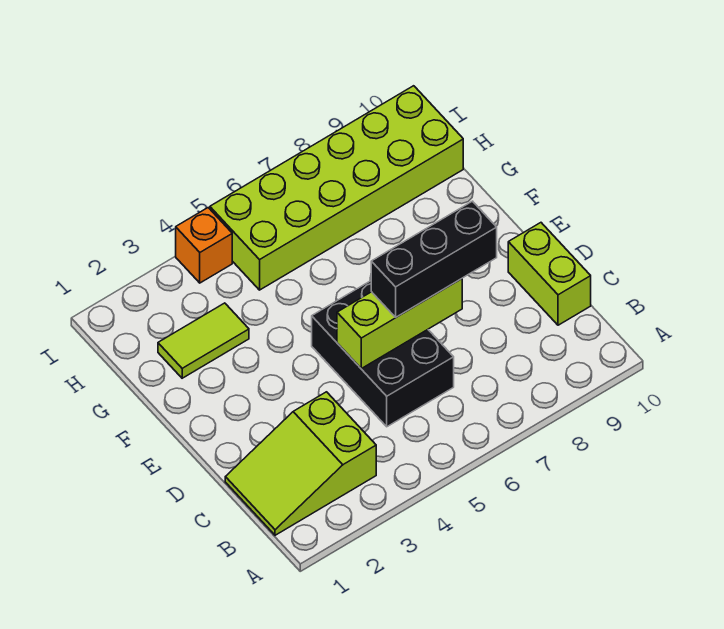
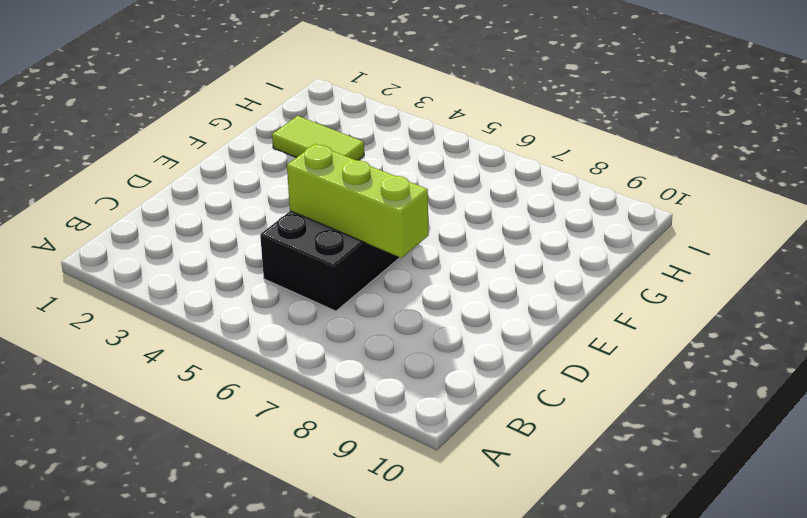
none -> lime 2x3 slope [225,392,376,535]
none -> lime 1x2 brick [508,223,591,325]

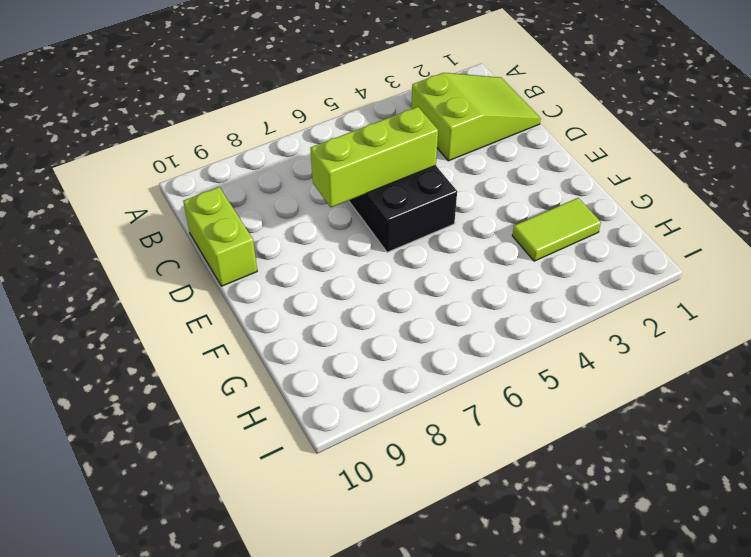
none -> lime 2x6 brick [210,86,463,290]
none -> orange 1x1 brick [176,208,232,283]

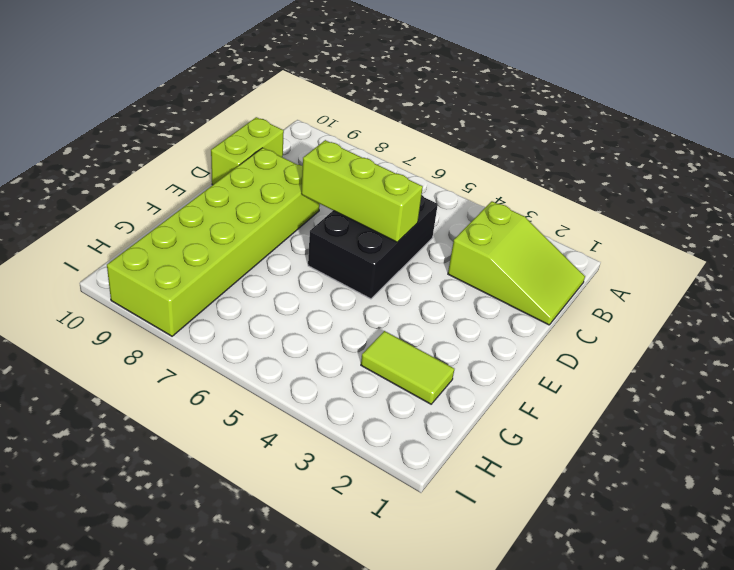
lime 2x6 brick [107,148,320,336] -> lime 2x6 brick turned to [210,86,463,290]
none -> orange 1x1 brick [176,208,232,283]
none -> black 1x3 brick [371,201,497,317]

